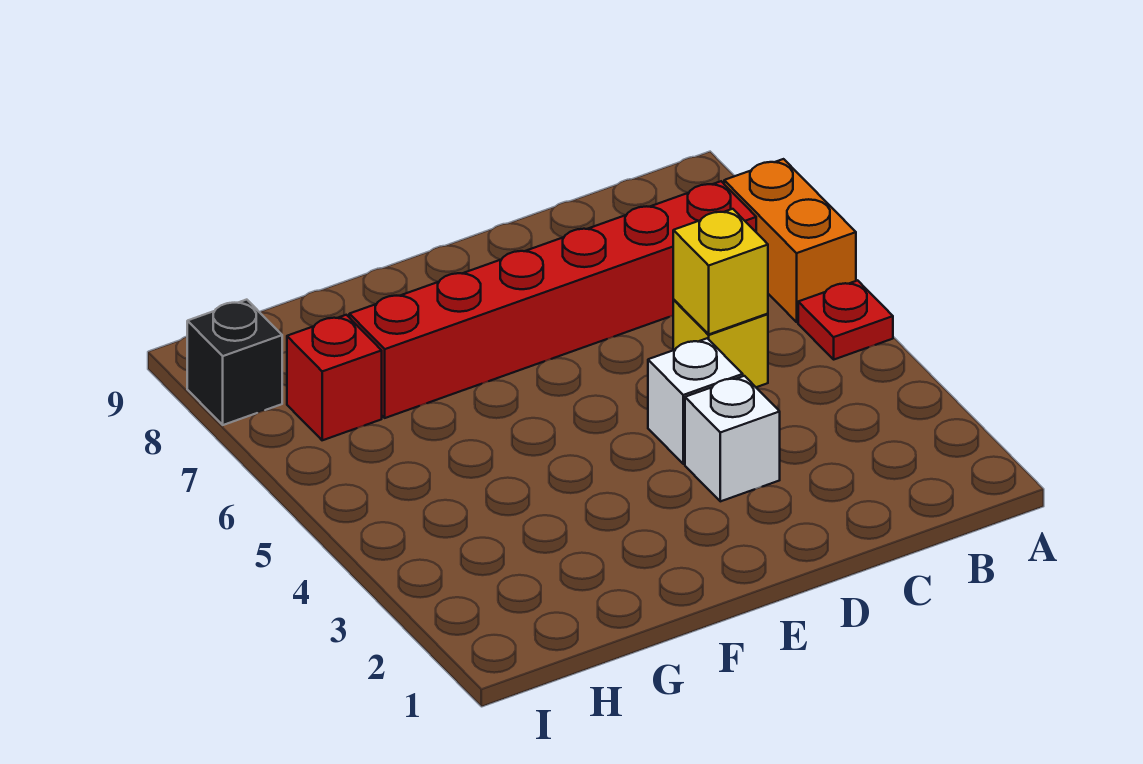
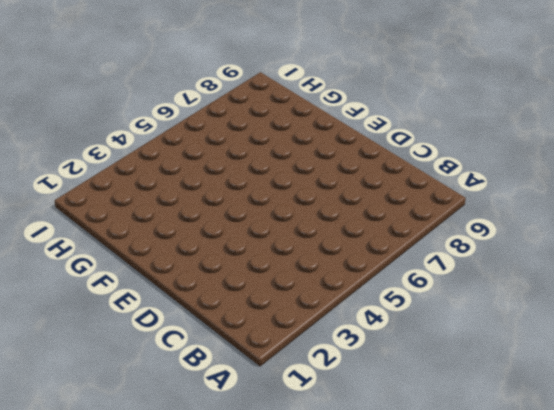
none -> red 1x1 plate [798,280,893,359]
none -> orange 1x2 brick [724,159,856,322]

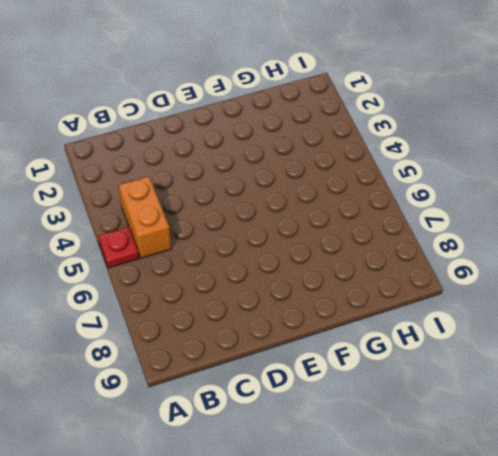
orange 1x2 brick [119,176,171,258] -> orange 1x2 brick moved to [724,159,856,322]
none -> red 1x6 brick [349,181,756,418]
none -> yellow 1x1 brick [673,300,768,387]

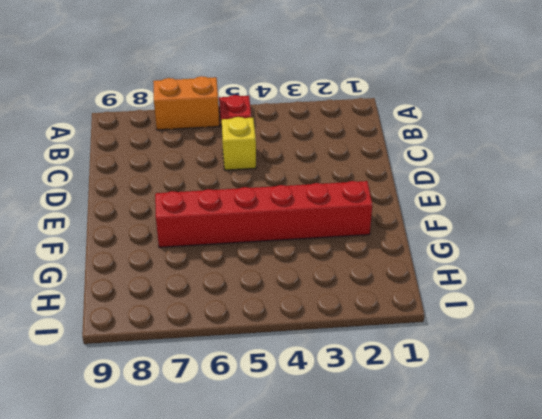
red 1x6 brick [155,181,372,247] -> red 1x6 brick turned to [349,181,756,418]
none -> white 1x1 brick [685,376,780,501]
none -> white 1x1 brick [648,338,743,464]

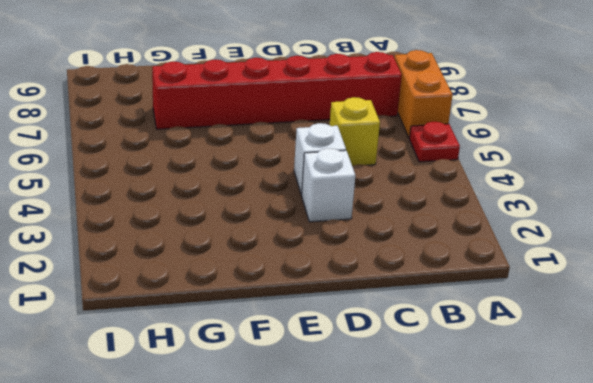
none -> red 1x1 brick [287,315,382,440]
none -> black 1x1 brick [187,300,282,425]

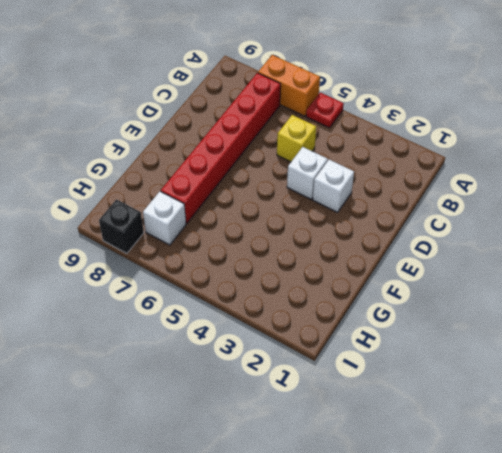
white 1x1 brick [143,191,186,245] -> red 1x1 brick [287,315,382,440]
none -> yellow 1x1 brick [673,209,768,334]

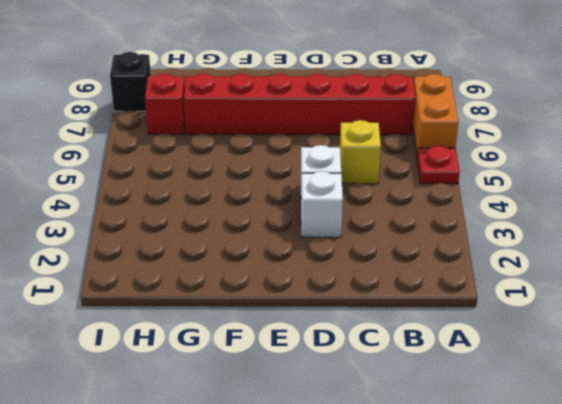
none -> yellow 1x1 brick [673,209,768,334]

